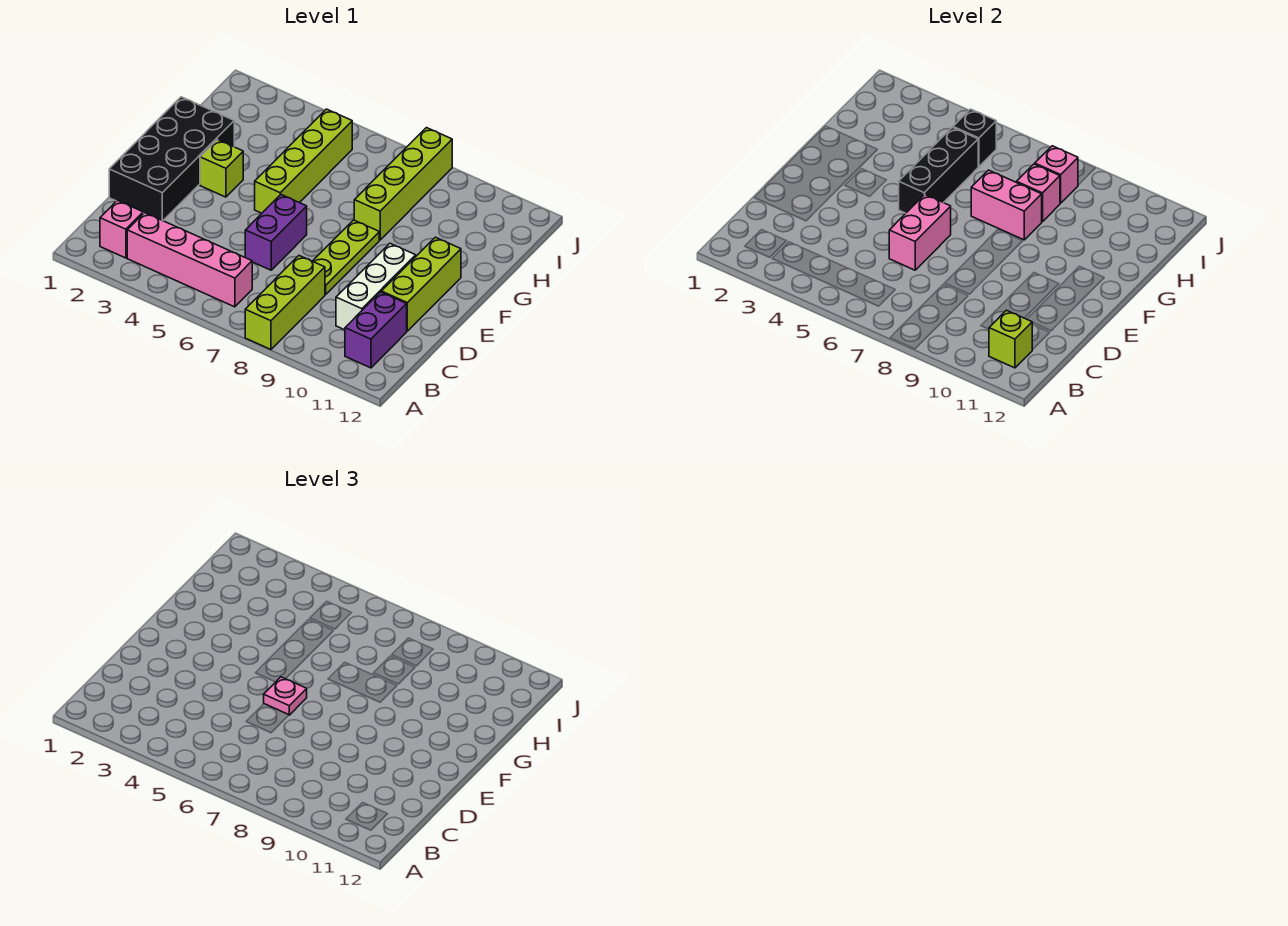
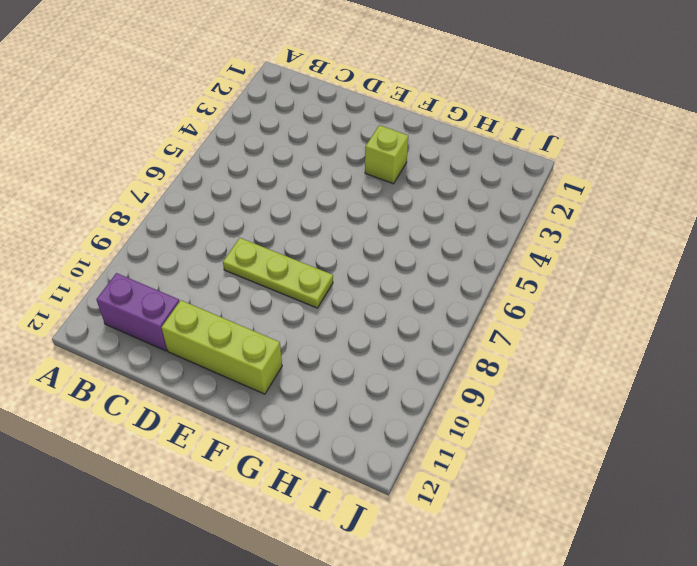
none -> lime 1x3 brick [245,256,325,349]
none -> pink 1x1 brick [100,200,143,258]
none -> pink 1x4 brick [127,213,252,307]

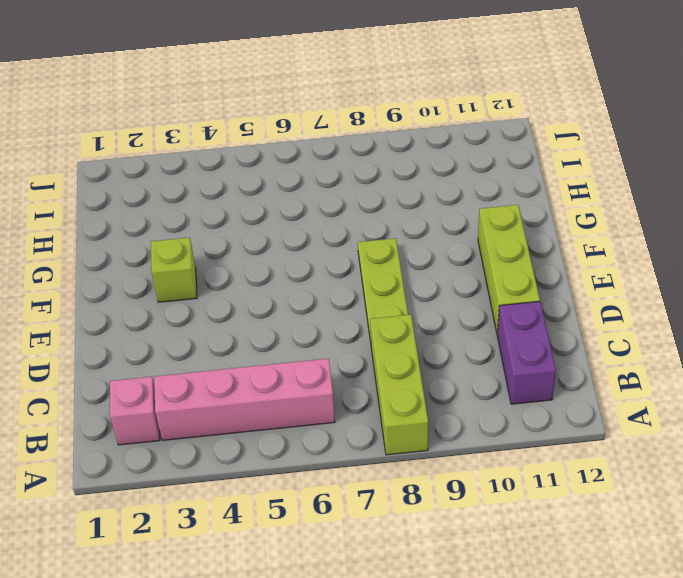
none -> white 1x3 brick [336,243,416,330]
none -> black 2x4 brick [109,97,234,221]
none -> purple 1x2 brick [245,195,307,270]

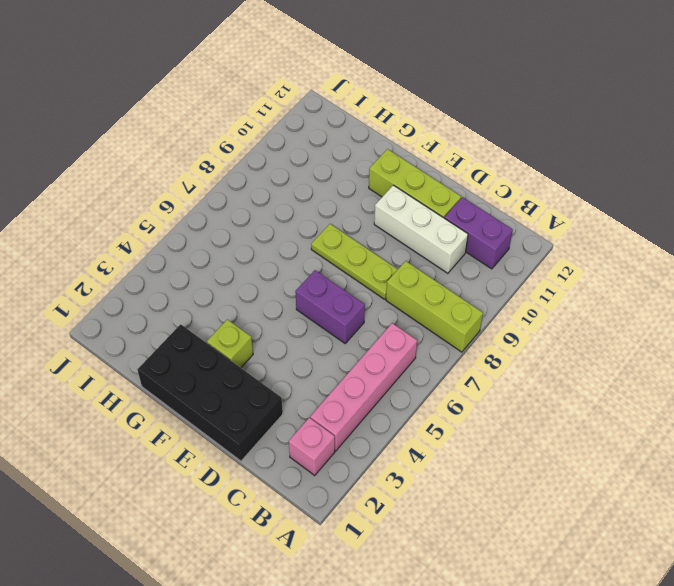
none -> lime 1x4 brick [255,109,352,213]
none -> lime 1x4 brick [354,128,452,240]
none -> lime 1x1 brick [989,310,1032,368]

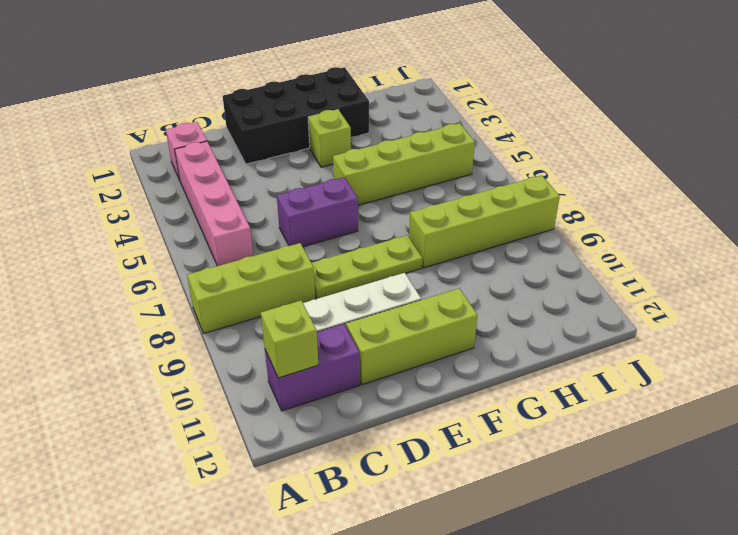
none -> pink 1x2 brick [889,195,951,270]
none -> black 1x3 brick [899,127,978,213]
none -> pink 1x2 brick [971,170,1042,240]

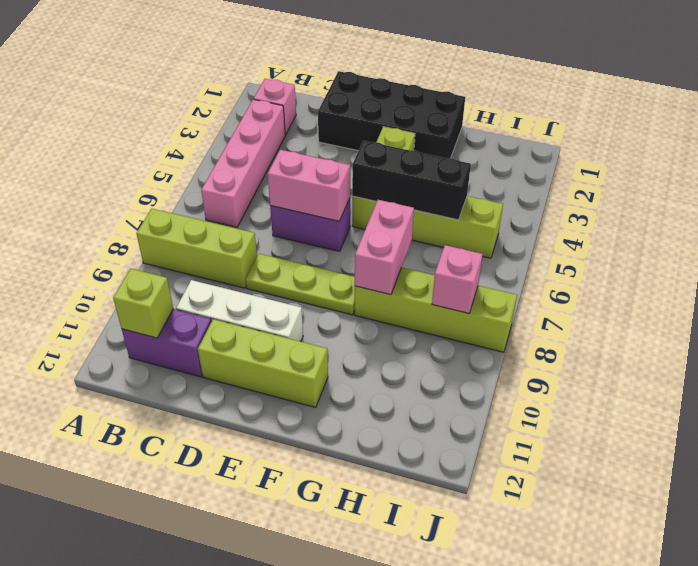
none -> pink 1x1 brick [1017,164,1060,222]
none -> black 1x1 brick [953,109,996,167]
none -> pink 1x1 plate [264,677,307,715]

